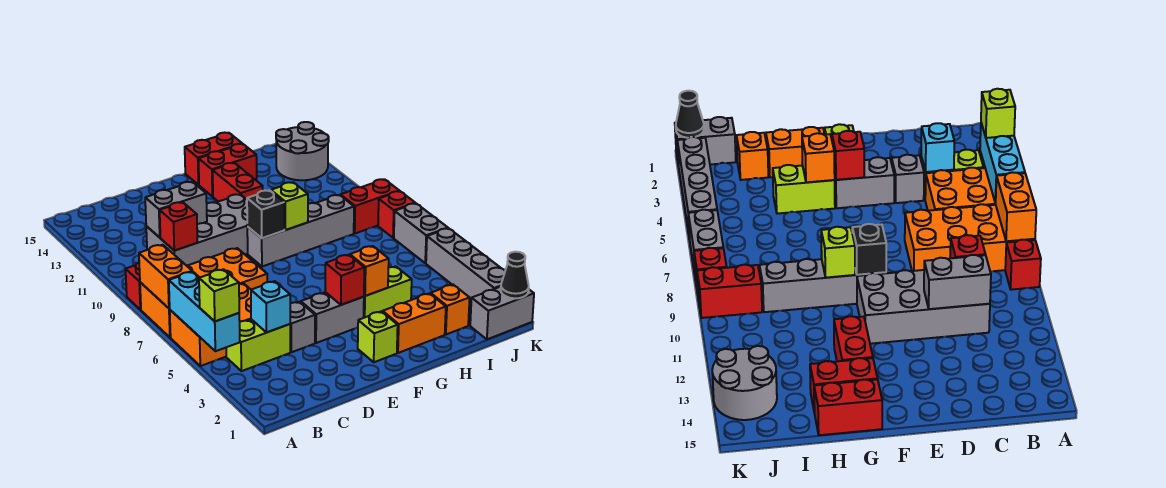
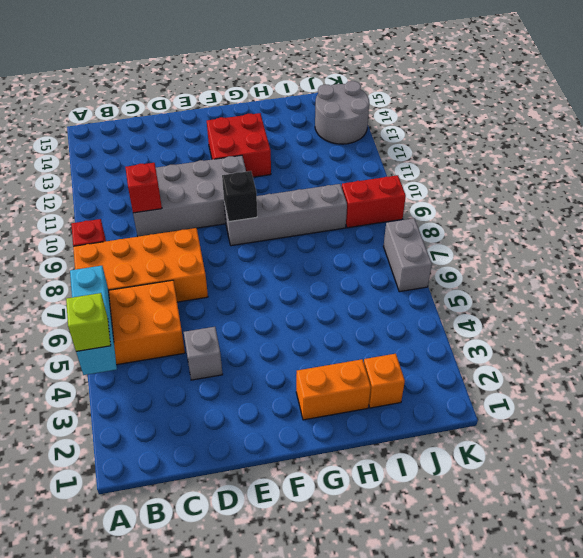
red 2x2 brick [207,113,271,177] -> red 1x2 brick [213,163,263,202]
none -> lime 1x2 brick [226,319,290,371]
none -> grey 1x2 brick [301,292,364,343]
none -> lime 1x1 brick [358,311,398,362]
none -> lime 1x2 brick [364,266,412,318]

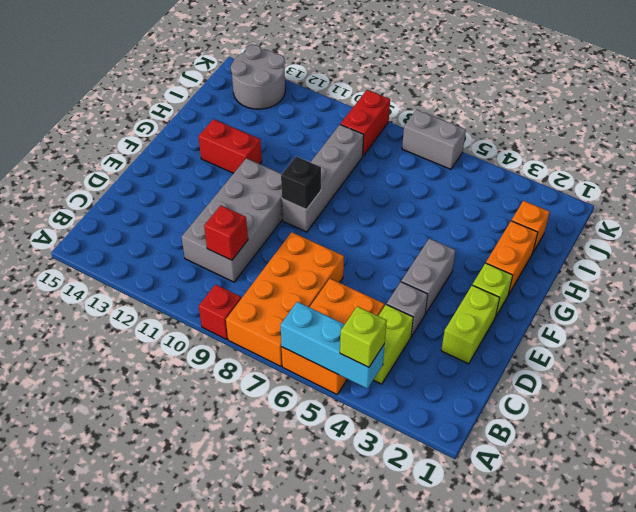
lime 1x2 brick [441,285,500,364] -> lime 1x2 brick moved to [364,266,412,318]
none -> red 1x2 brick [199,144,257,197]
none -> red 1x2 brick [185,133,242,185]
none -> grey 1x2 brick [470,287,534,339]
none -> grey 1x4 brick [426,228,505,299]

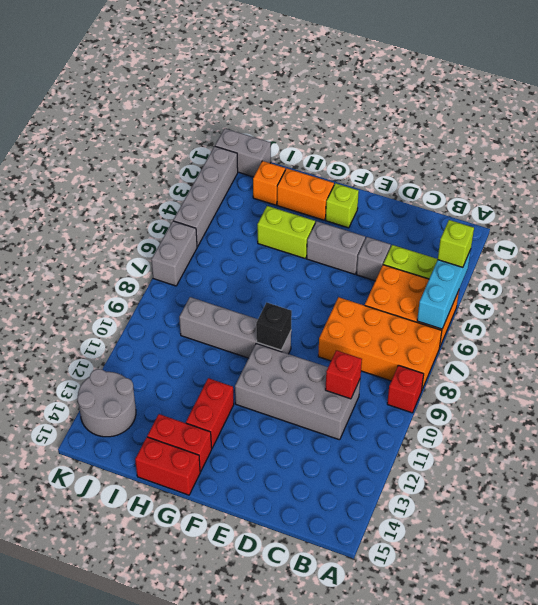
none -> red 1x2 brick [340,179,399,233]
none -> red 1x1 brick [378,191,415,238]
none -> orange 1x2 brick [139,245,192,308]
none -> cyan 1x1 brick [251,281,290,333]

